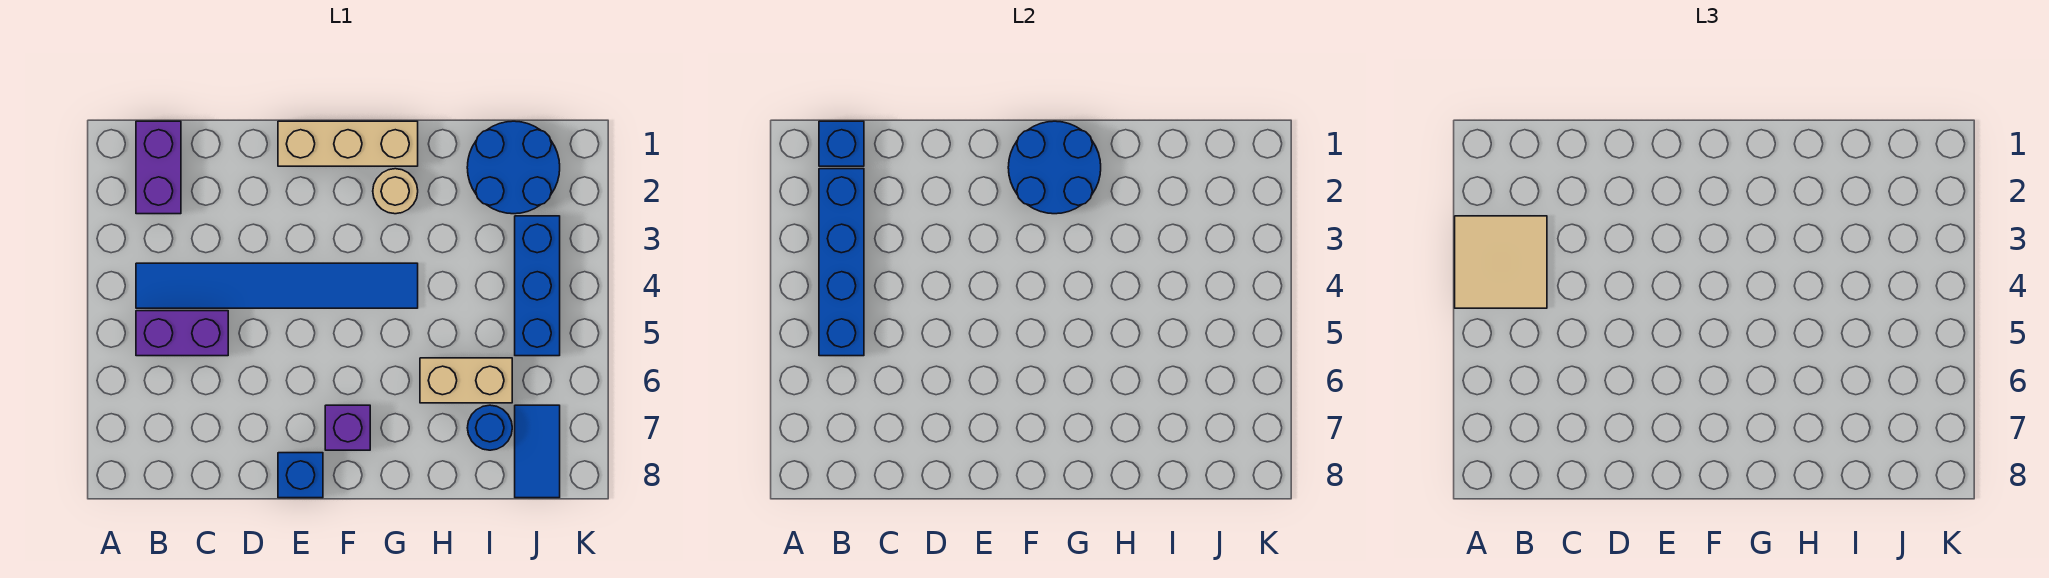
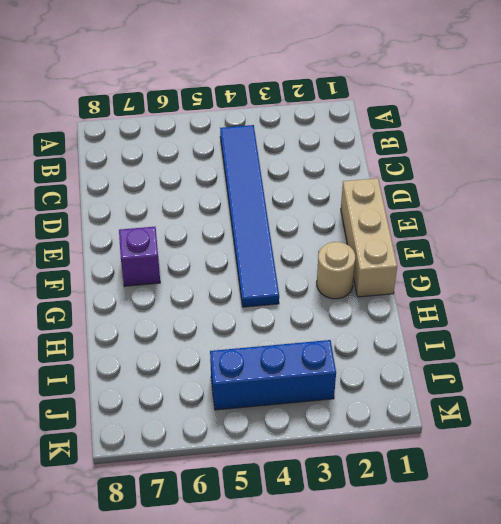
none -> purple 1x2 brick [136,121,181,214]
none -> purple 1x2 brick [136,311,228,356]
none -> blue 1x1 brick [278,453,323,498]

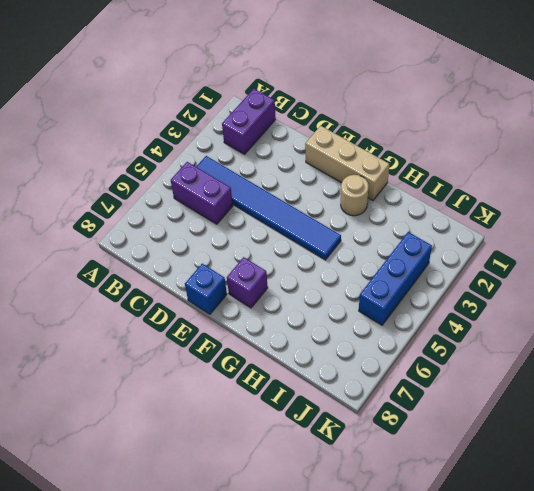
none -> tan 1x2 brick [420,358,512,403]
none -> blue 2x2 round brick [467,121,560,214]
none -> blue 1x1 round brick [467,405,512,450]

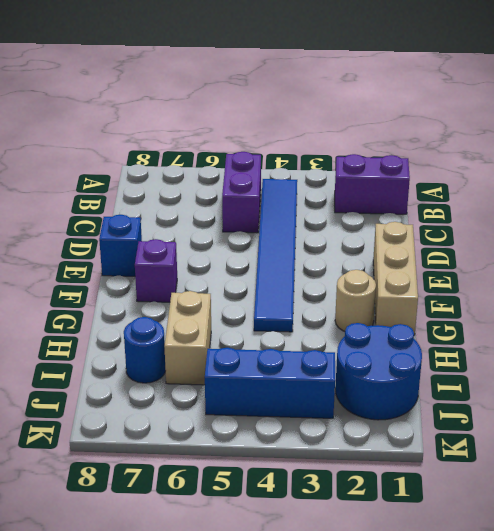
none -> blue 1x2 tile [515,405,560,498]
none -> blue 1x1 brick [819,121,864,166]
none -> blue 1x4 brick [819,169,864,356]

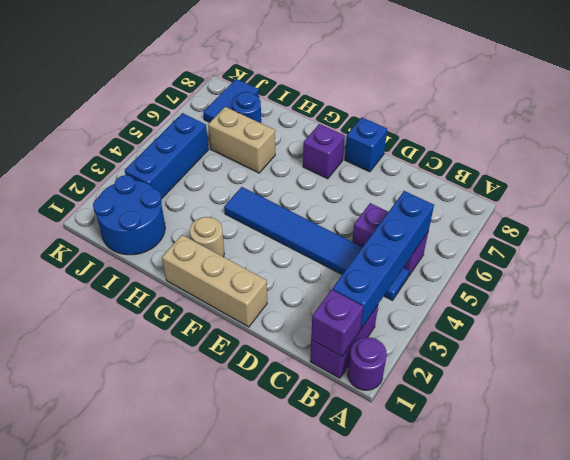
purple 1x1 round brick [348,337,387,390] -> none
purple 1x1 brick [311,290,363,356] -> blue 1x1 brick [819,121,864,166]
none -> blue 2x2 round brick [1008,121,1101,214]
none -> tan 2x2 tile [1455,216,1547,308]

